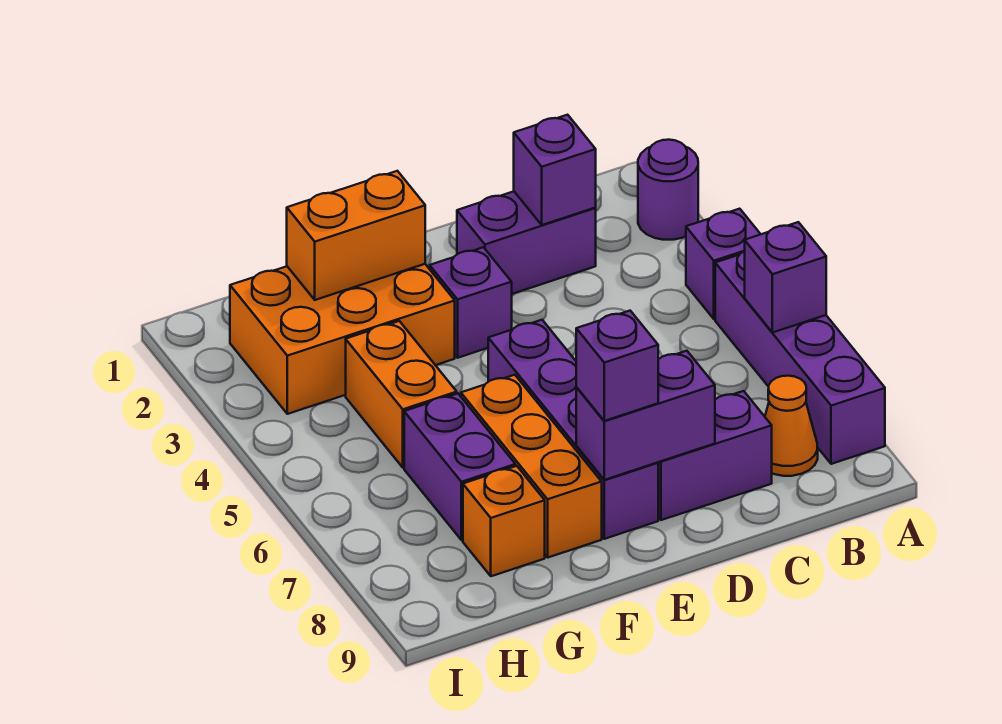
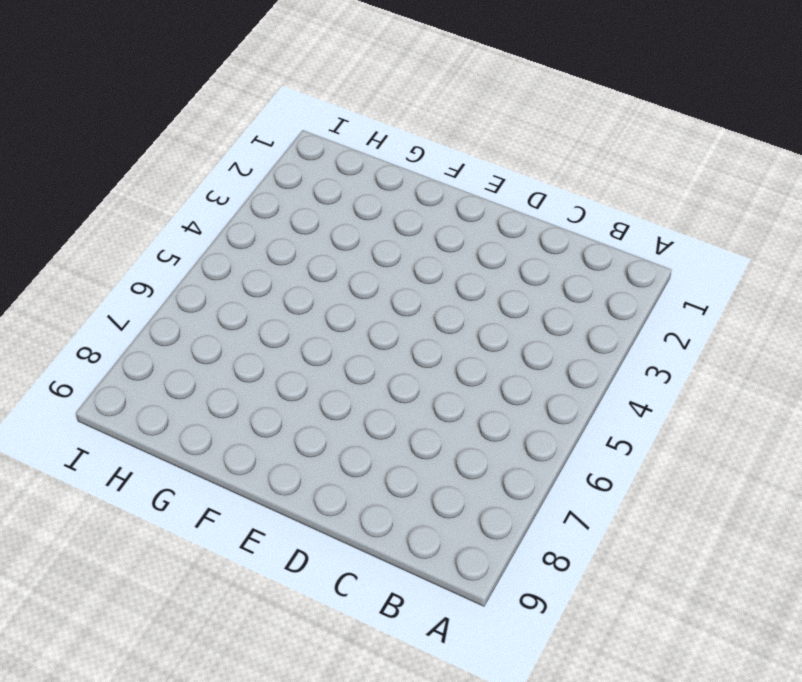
none -> purple 1x1 round brick [638,140,698,240]
none -> purple 1x1 brick [686,209,761,319]
none -> purple 1x4 brick [715,251,885,464]

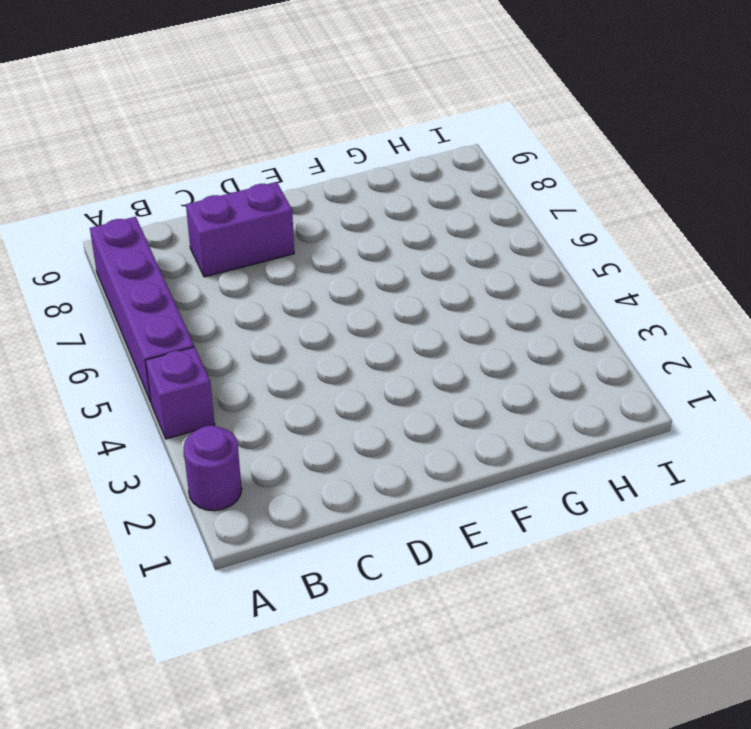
none -> orange 1x1 cone [765,376,818,476]
none -> purple 1x2 brick [457,191,596,294]
none -> purple 1x1 brick [430,247,512,358]

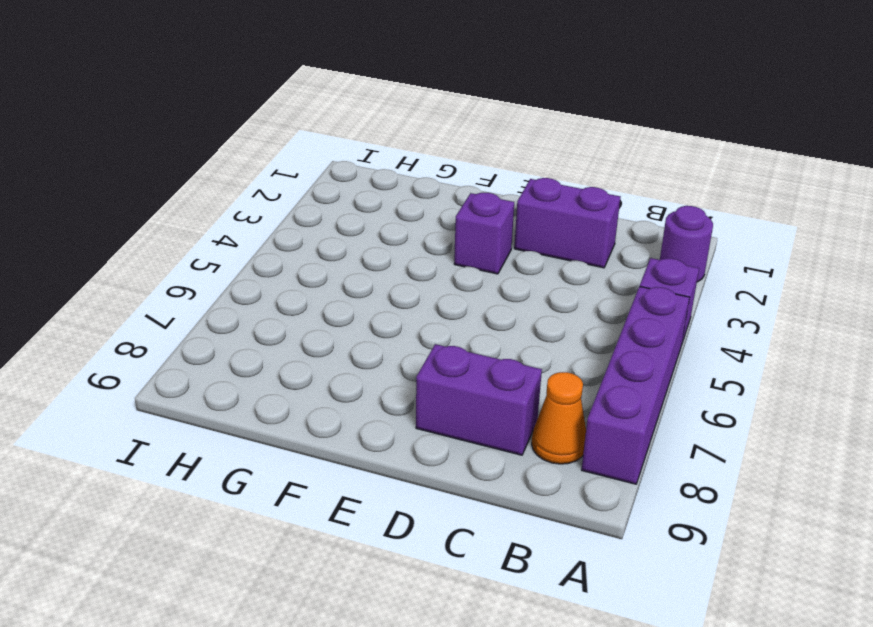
none -> purple 1x4 brick [488,320,658,539]
none -> orange 2x3 brick [230,264,455,414]
none -> orange 1x3 brick [461,375,602,557]

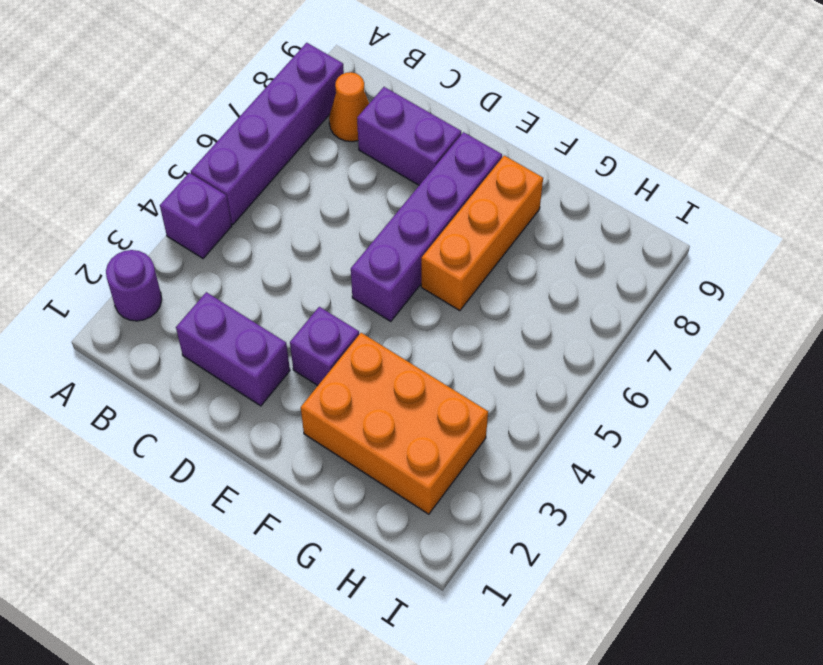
none -> orange 1x2 brick [346,321,457,468]
none -> purple 1x2 brick [404,394,515,540]
none -> orange 1x1 brick [463,466,545,576]

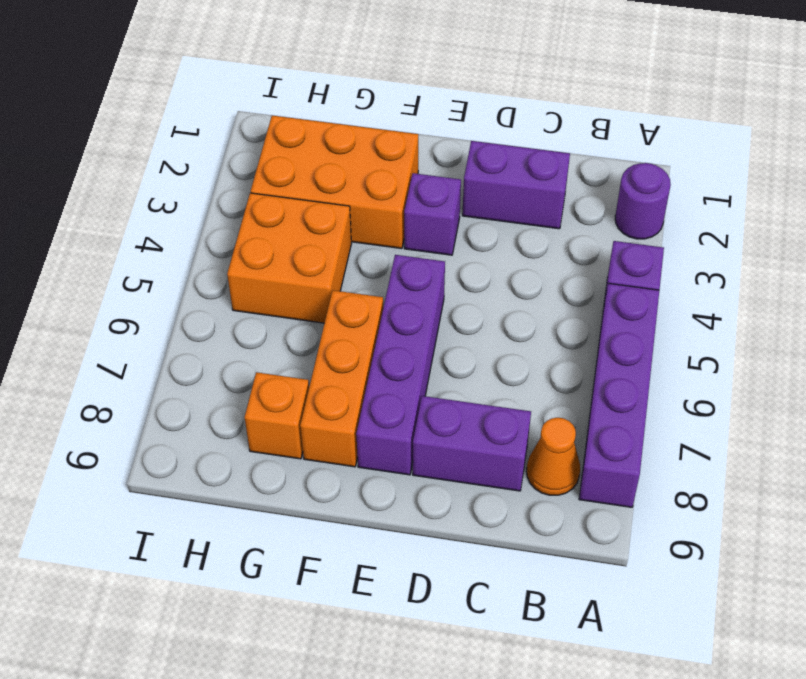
orange 2x2 brick [227,193,351,323] -> orange 1x2 brick [346,321,457,468]
none -> purple 1x2 brick [404,394,515,540]
none -> purple 1x1 brick [745,222,826,333]
none -> purple 1x1 brick [514,115,596,225]

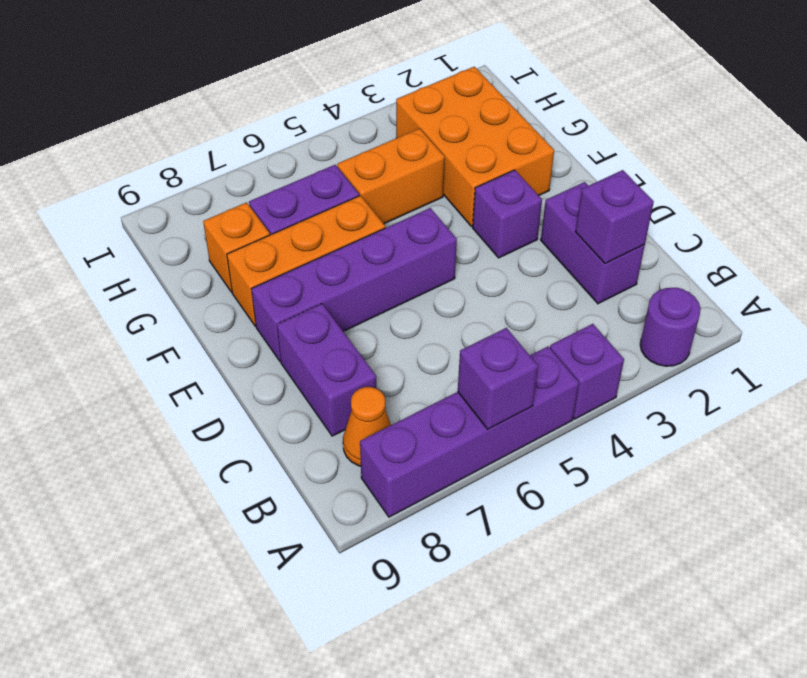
none -> purple 1x2 brick [576,351,715,480]
none -> orange 1x2 brick [287,171,425,300]
none -> purple 1x1 brick [576,311,658,421]

